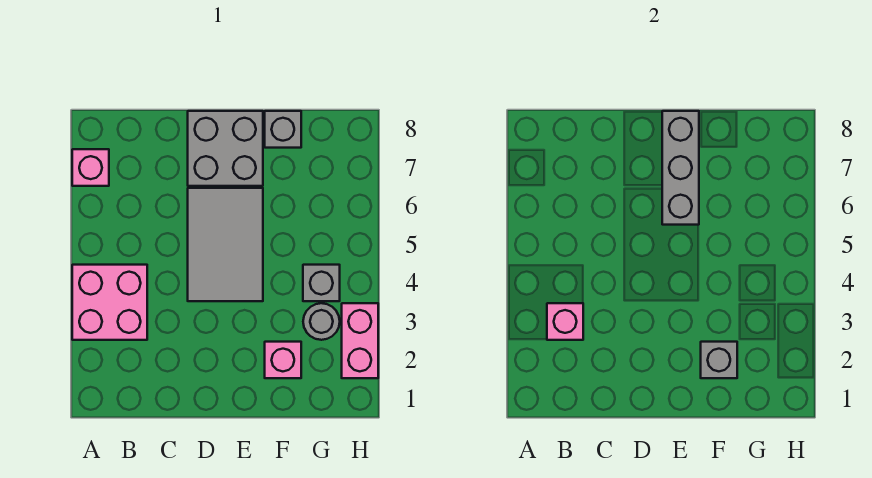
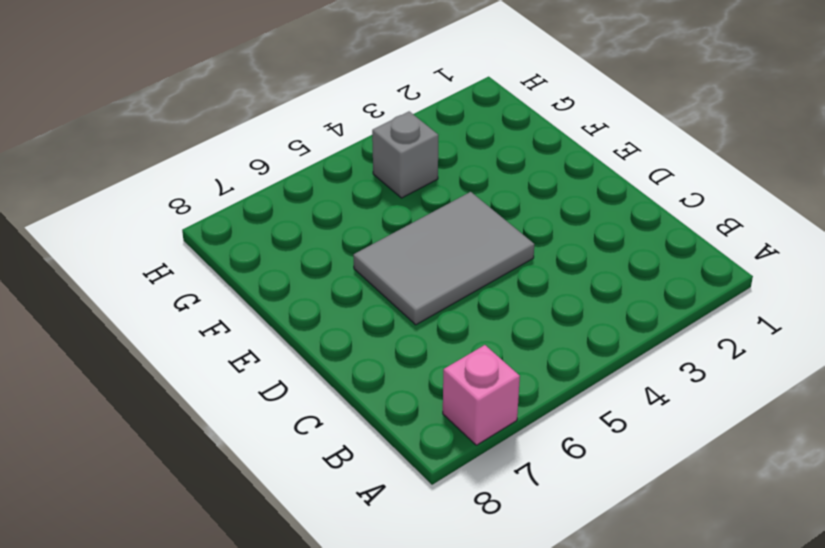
none -> pink 2x2 brick [72,265,147,340]
none -> grey 2x2 brick [188,111,263,186]
none -> pink 1x1 brick [265,342,301,378]

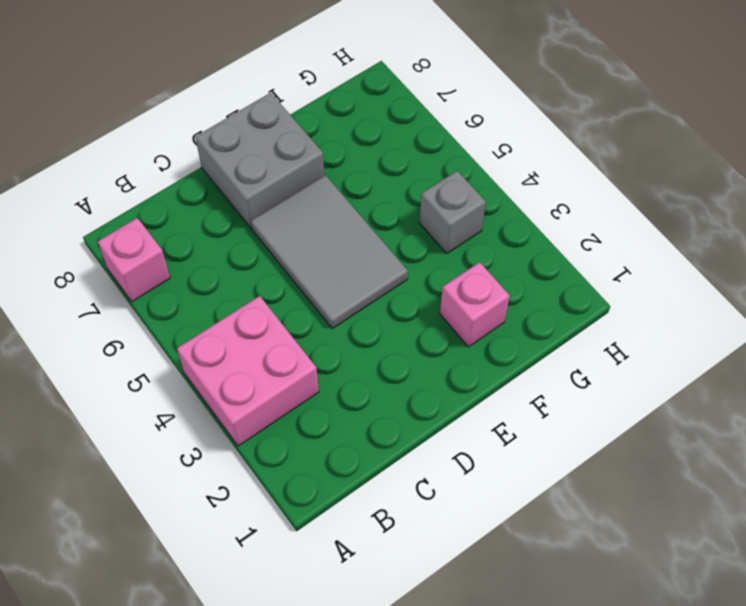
none -> grey 1x1 brick [265,111,301,148]
none -> grey 1x1 round brick [303,303,340,340]
none -> pink 1x2 brick [342,303,378,378]

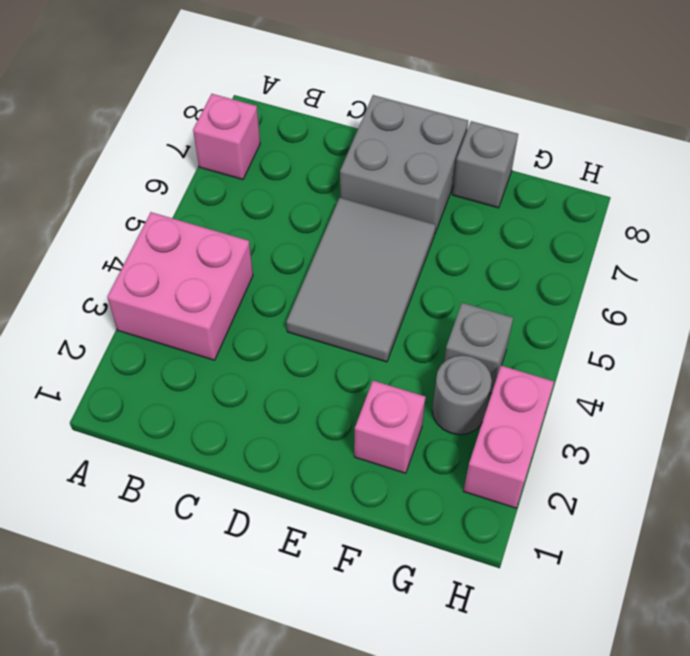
none -> pink 1x1 brick [547,303,583,340]
none -> grey 1x3 brick [662,111,699,225]
none -> grey 1x1 brick [701,342,737,378]

